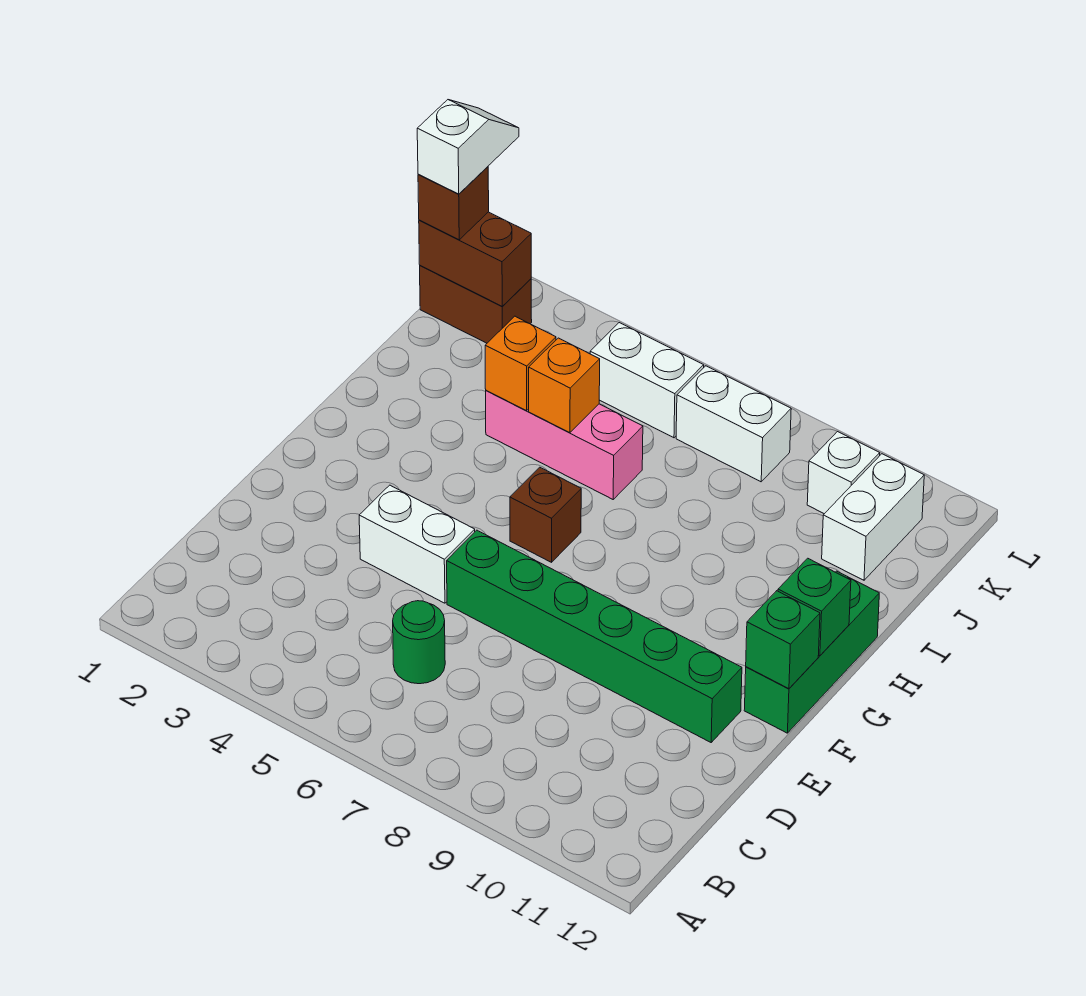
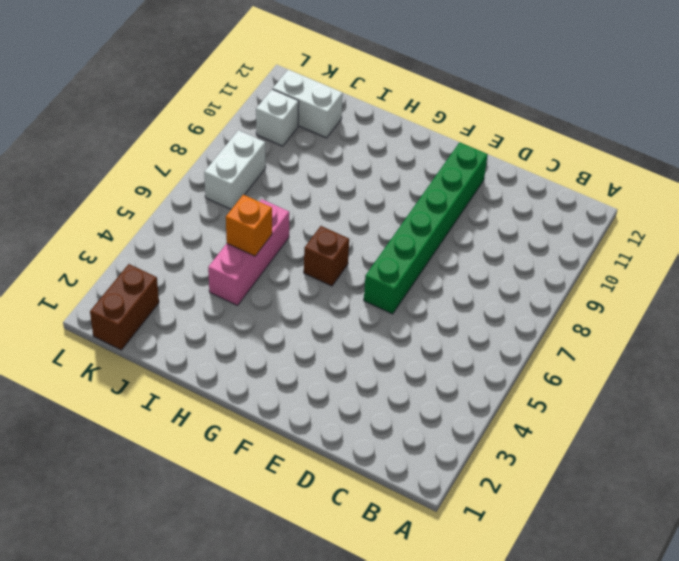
none -> green 1x1 round brick [393,601,445,684]
none -> white 1x2 brick [359,485,475,603]
none -> green 1x3 brick [744,571,879,733]

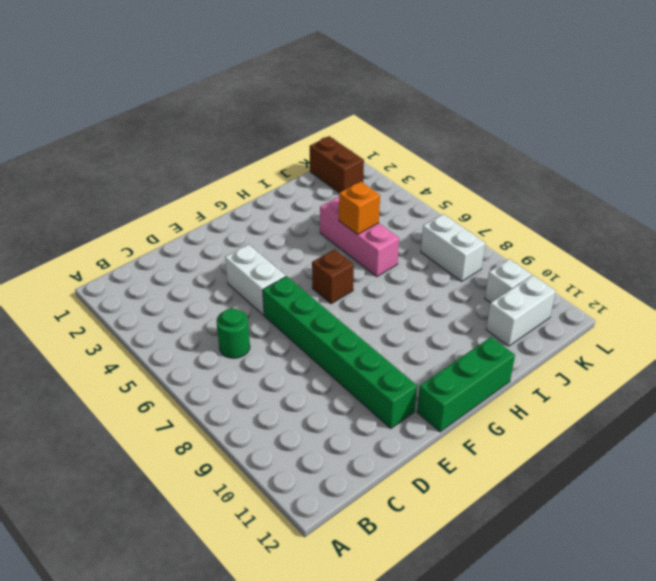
none -> white 1x2 brick [590,323,704,438]
none -> green 1x1 brick [746,591,820,689]
none -> green 1x1 brick [778,558,851,656]

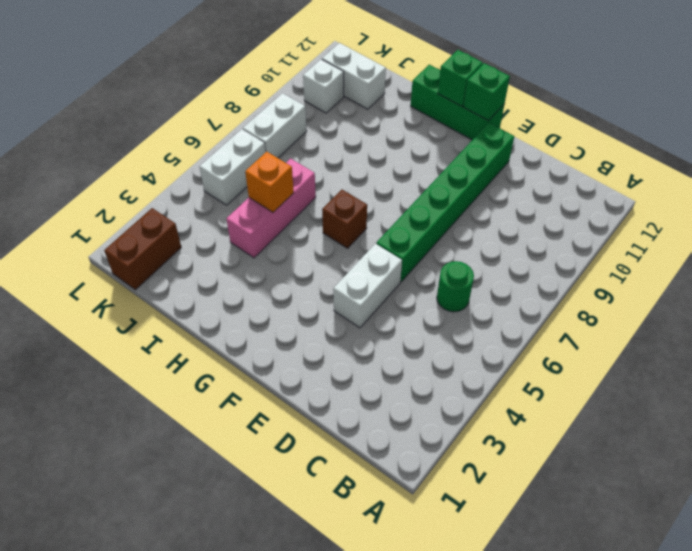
none -> orange 1x1 brick [485,316,556,411]
none -> brown 1x2 brick [419,212,531,306]
none -> brown 1x1 brick [418,167,489,240]

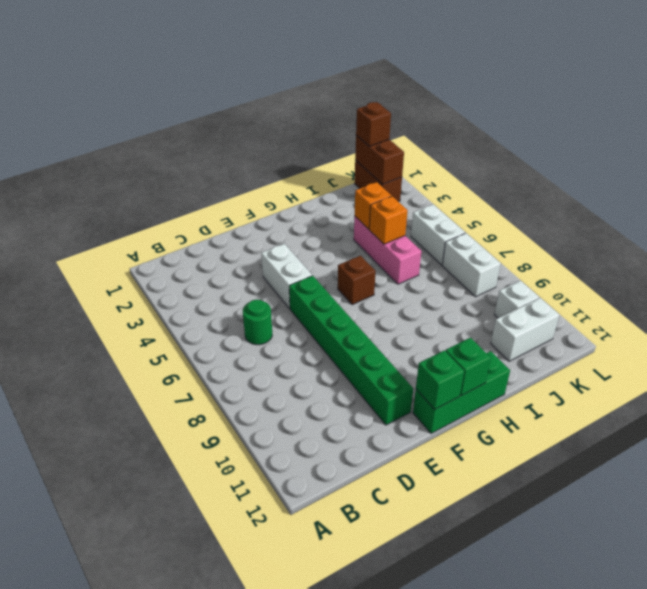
none -> white 1x2 slope [417,100,519,194]

